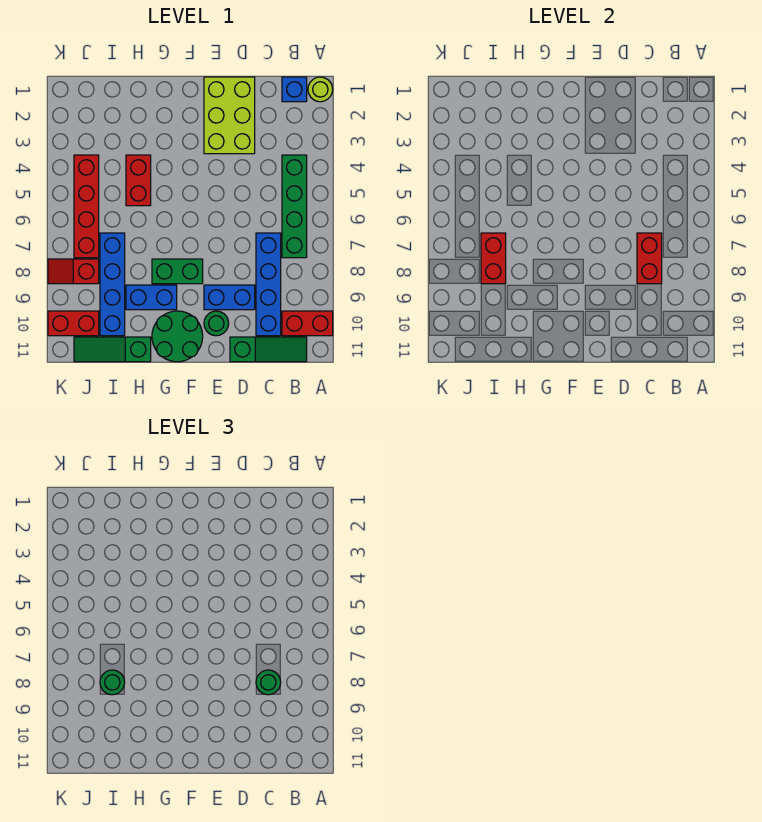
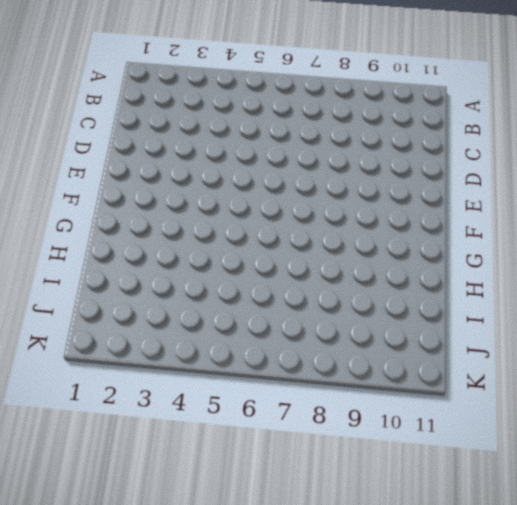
none -> lime 1x1 round brick [308,77,333,102]
none -> red 1x2 brick [282,311,333,336]
none -> blue 1x1 brick [282,77,307,102]

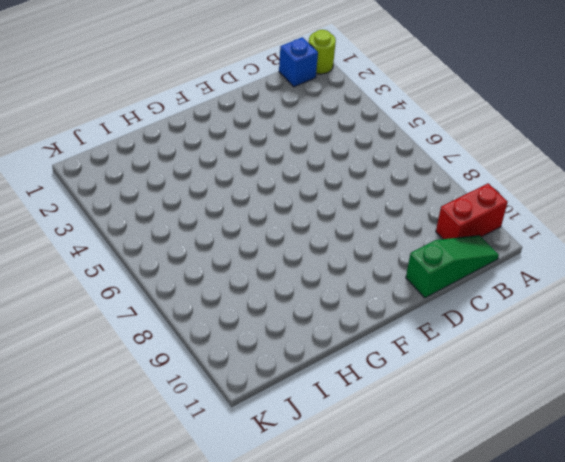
none -> green 1x4 brick [282,155,307,258]
none -> blue 1x4 brick [256,233,281,336]
none -> lime 2x3 brick [204,77,255,154]

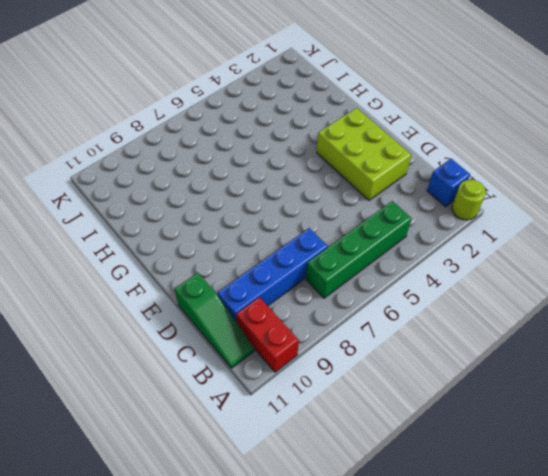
lime 2x3 brick [317,108,411,200] -> lime 2x3 brick turned to [204,77,255,154]
none -> blue 1x2 brick [204,285,255,310]
none -> green 1x1 round brick [204,311,229,336]
none -> green 1x2 brick [152,259,203,284]

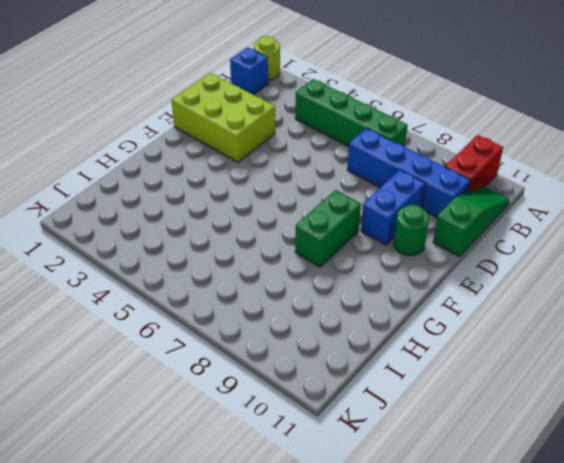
none -> green 2x2 round brick [152,311,203,362]
none -> blue 1x2 brick [126,285,177,310]
none -> red 1x2 brick [126,155,151,206]

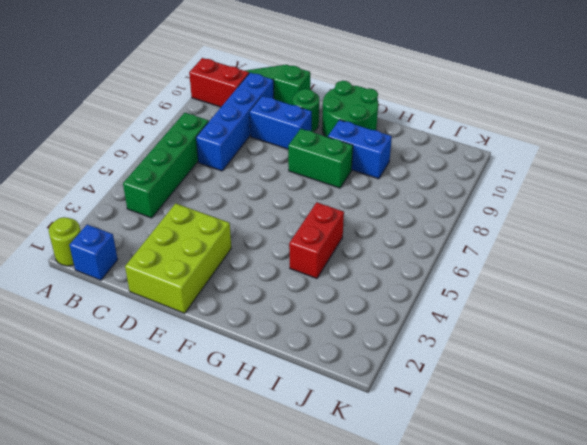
none -> green 1x3 slope [74,337,151,362]
none -> blue 1x4 brick [100,233,125,336]
none -> red 1x4 brick [74,155,99,258]

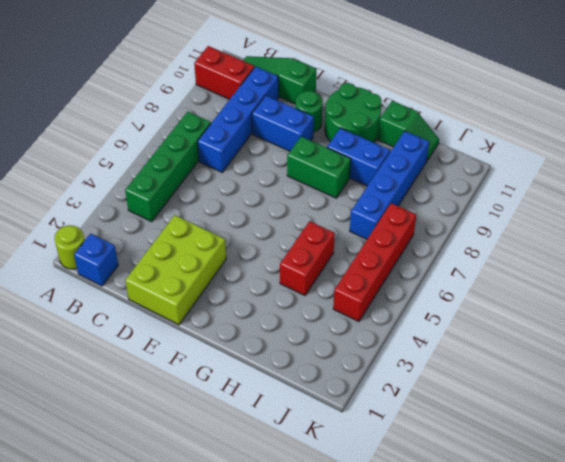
green 1x2 slope [378,101,439,161] -> green 1x3 slope [74,337,151,362]
none -> red 1x2 slope [48,259,99,284]
none -> red 1x2 brick [48,311,99,336]
none -> red 1x2 brick [637,233,662,284]

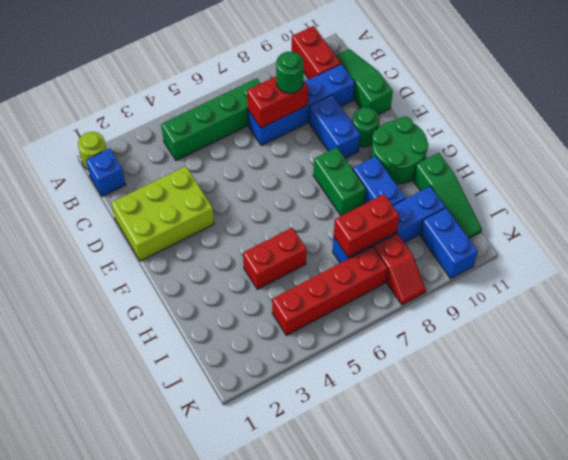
blue 1x2 brick [420,208,478,279] -> red 1x2 brick [48,311,99,336]
none -> green 1x1 round brick [100,670,125,695]

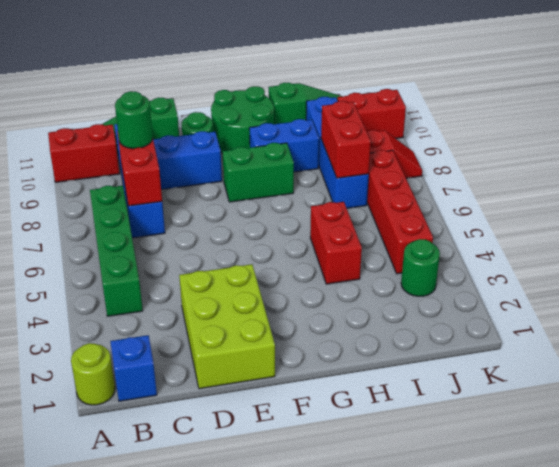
green 1x1 round brick [401,239,440,296] -> green 1x1 round brick moved to [100,670,125,695]

